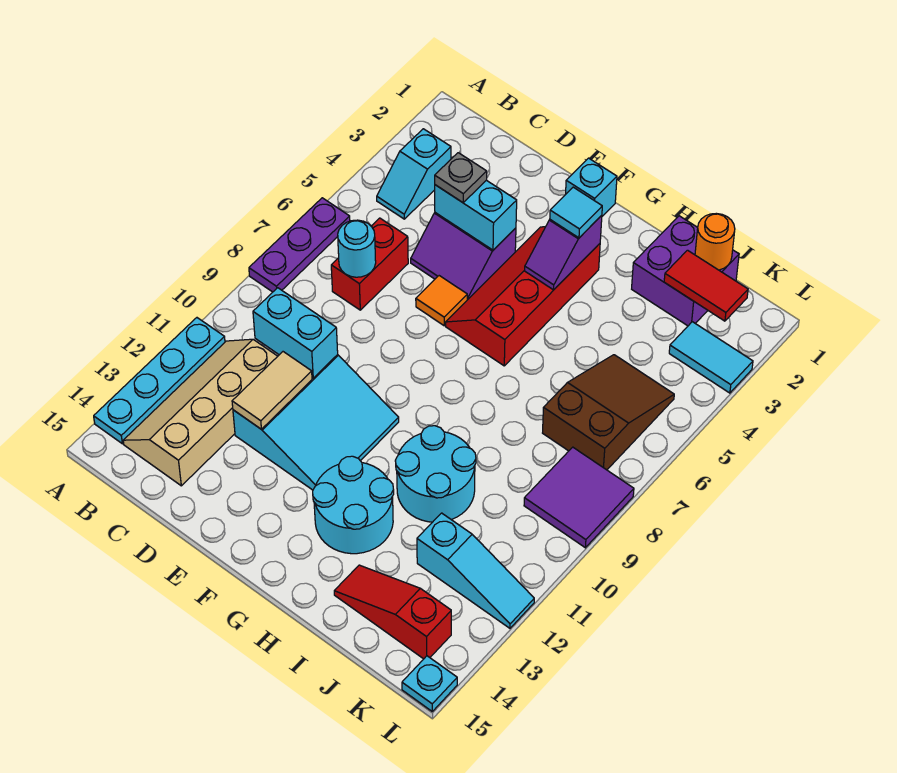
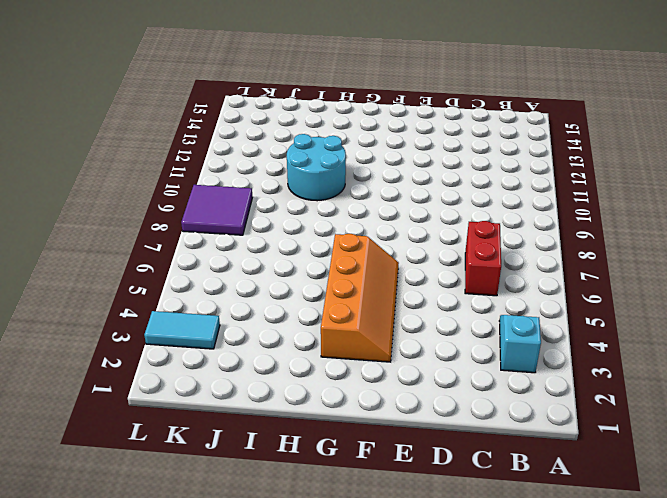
orange 2x4 slope [321,234,399,362] -> red 2x4 slope [446,227,600,366]
none -> purple 1x3 plate [249,198,350,292]
none -> cyan 1x4 plate [94,318,225,444]
none -> tan 2x4 slope [123,339,278,486]

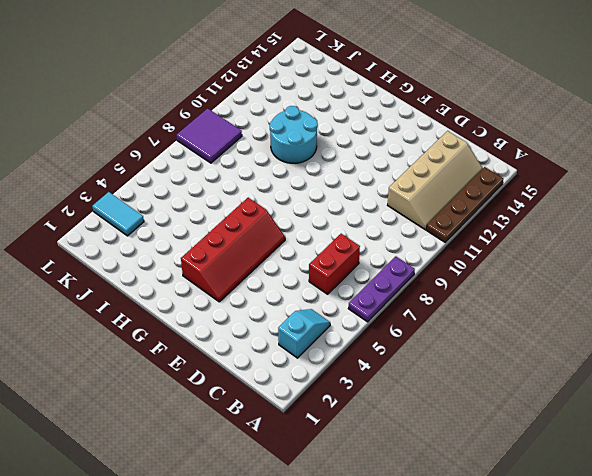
brown 1x4 plate [427,167,503,242] -> cyan 1x4 plate [94,318,225,444]
none -> purple 2x2 slope [411,213,516,300]
none -> cyan 3x3 slope [233,355,399,490]
none -> orange 1x1 tile [416,276,467,326]

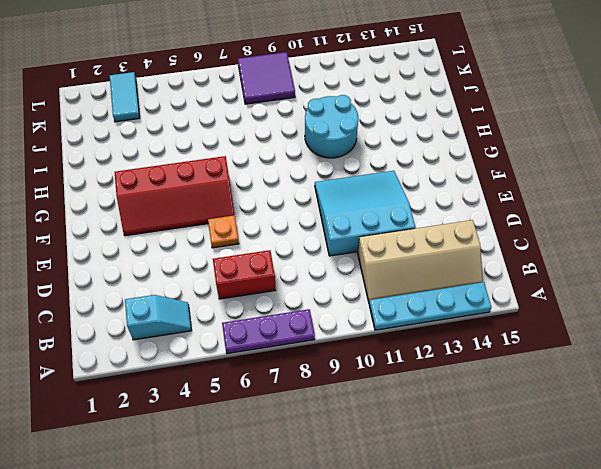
orange 1x1 plate [208,215,239,248] -> orange 1x1 tile [416,276,467,326]
none -> purple 2x2 slope [411,213,516,300]
none -> cyan 1x1 brick [566,158,617,216]
none -> cyan 2x2 round brick [313,456,394,554]

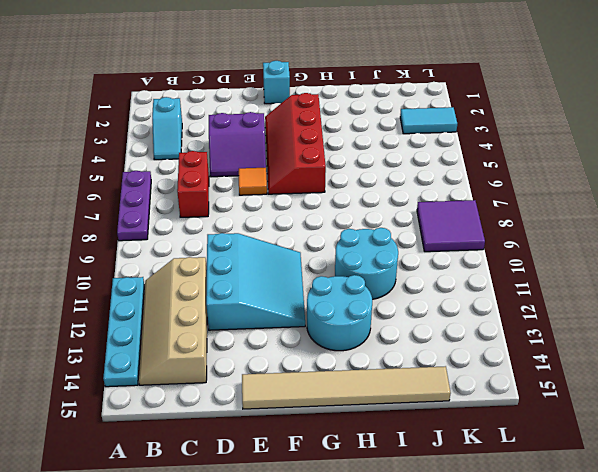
tan 1x6 tile [242,366,451,409] -> none
none -> purple 2x2 brick [632,216,739,326]
none -> red 1x3 slope [334,565,451,659]
none -> brown 2x3 slope [543,355,674,470]

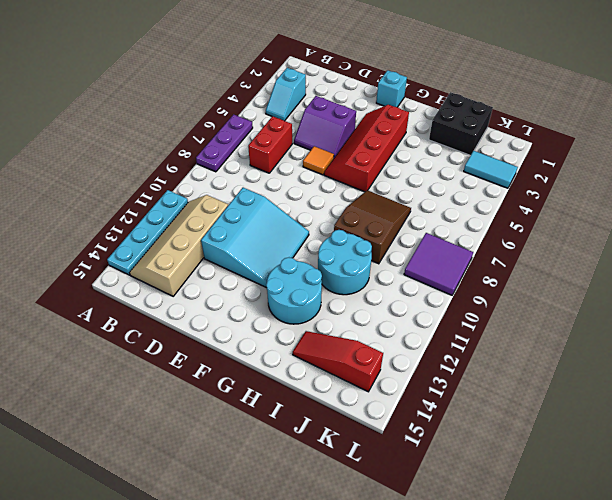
brown 2x3 slope [334,190,411,264] -> brown 2x3 slope moved to [543,355,674,470]
black 2x2 brick [429,92,493,155] -> purple 2x2 brick [632,216,739,326]
none -> cyan 1x3 slope [417,513,534,628]
none -> cyan 1x1 plate [402,656,457,711]
none -> cyan 1x1 round brick [338,220,376,277]

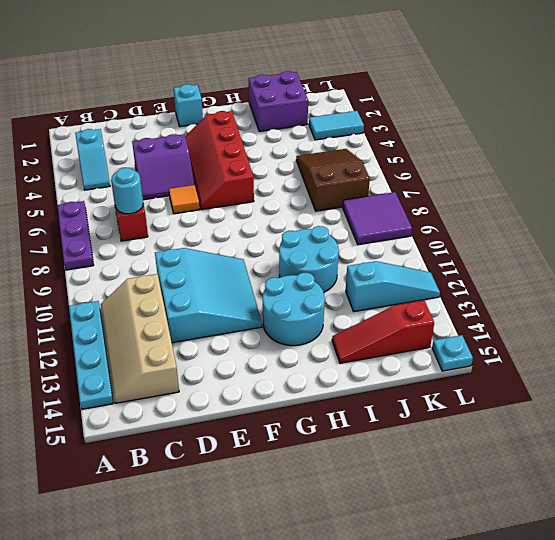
none -> cyan 1x2 brick [253,288,338,378]
none -> cyan 1x2 brick [435,180,517,250]
none -> tan 1x2 tile [232,352,312,429]

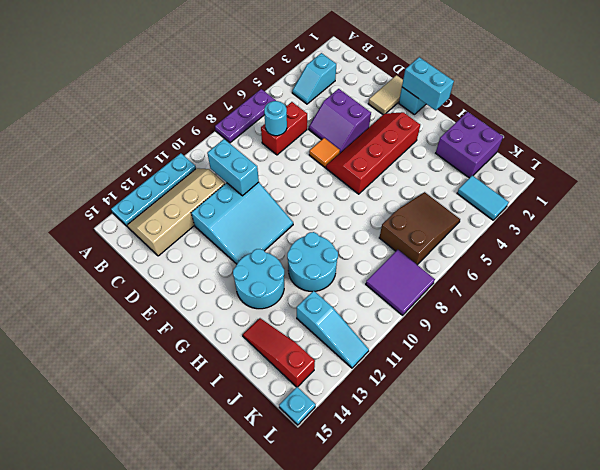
tan 1x2 tile [368,75,403,114] -> tan 1x2 tile moved to [232,352,312,429]
cyan 1x2 brick [402,57,454,110] -> cyan 1x2 brick moved to [435,180,517,250]
none -> purple 1x2 slope [525,215,602,290]
none -> orange 1x1 round brick [695,213,735,270]
none -> red 1x2 tile [664,250,748,321]

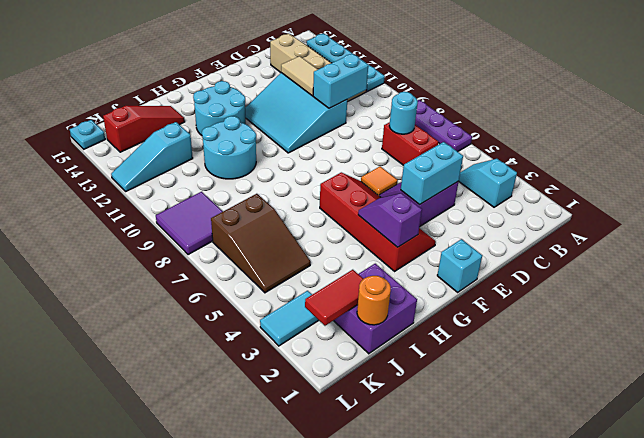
none -> grey 1x1 plate [435,153,487,203]
none -> cyan 1x1 tile [550,187,602,238]

